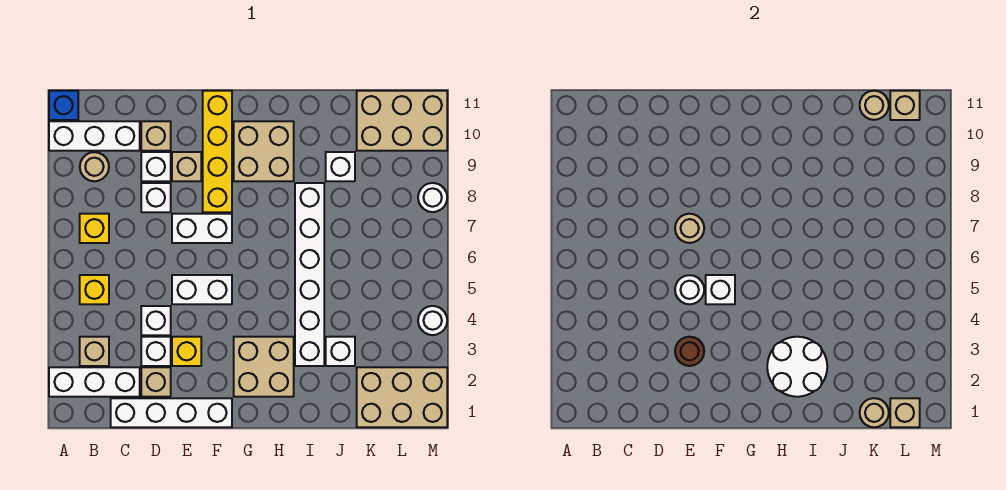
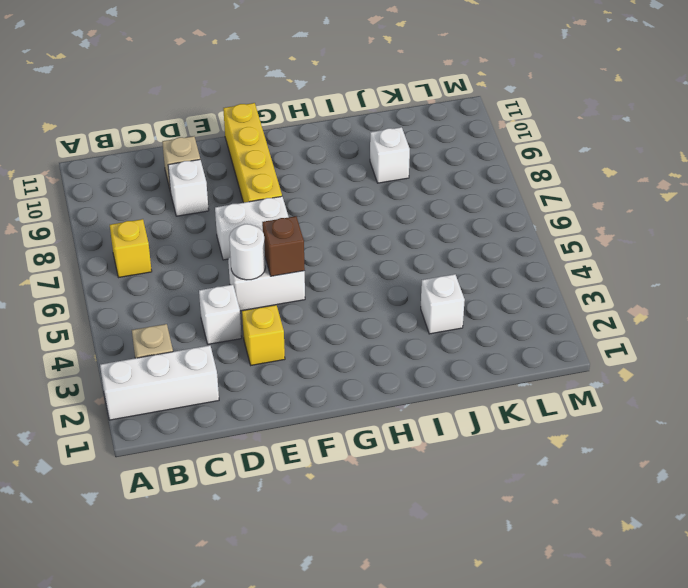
brown 1x1 brick [262,216,305,276] -> white 1x1 brick [706,275,735,304]
none -> white 1x3 brick [49,121,140,151]
none -> blue 1x1 brick [49,91,78,120]
none -> yellow 1x1 brick [80,275,109,304]
none -> tan 1x1 round brick [80,152,109,181]

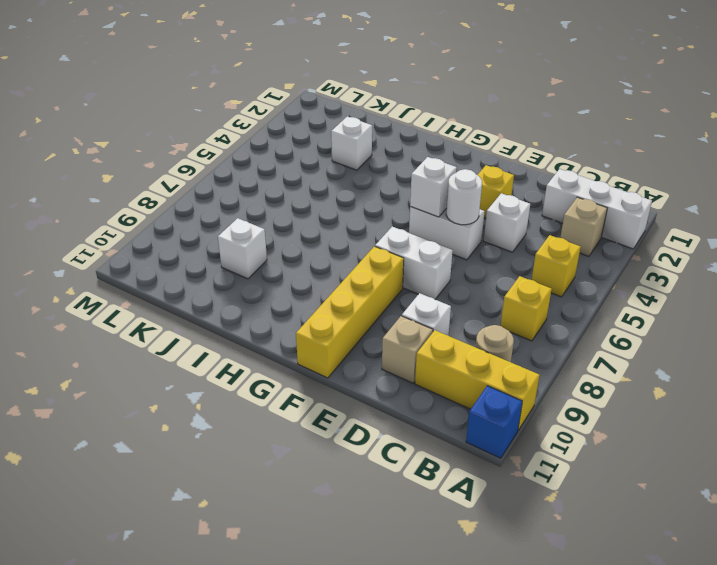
yellow 1x3 brick [415,330,540,430] -> white 1x3 brick [49,121,140,151]
none -> white 1x4 brick [111,398,232,427]
none -> tan 1x1 brick [141,367,171,397]
none -> white 1x1 brick [141,337,171,366]
none -> white 1x1 brick [141,183,171,212]

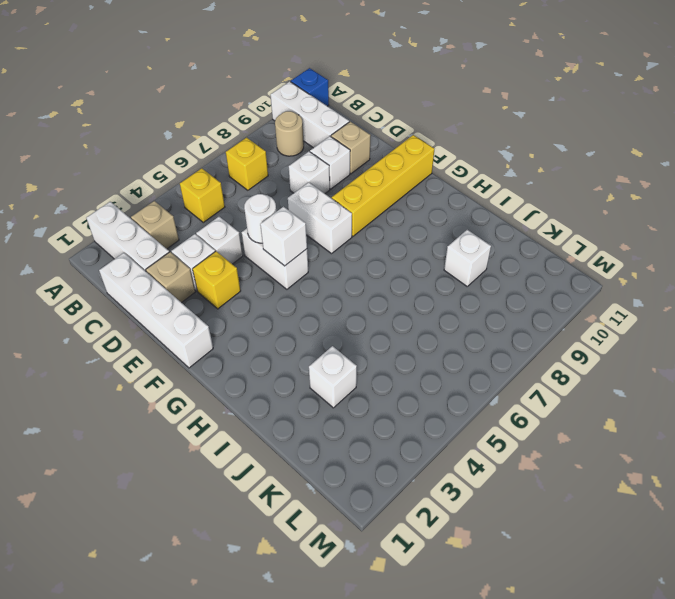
none -> tan 1x1 brick [172,152,201,181]
none -> tan 2x2 brick [234,337,294,397]
none -> tan 2x2 brick [234,121,294,181]
none -> white 1x6 brick [295,183,324,366]

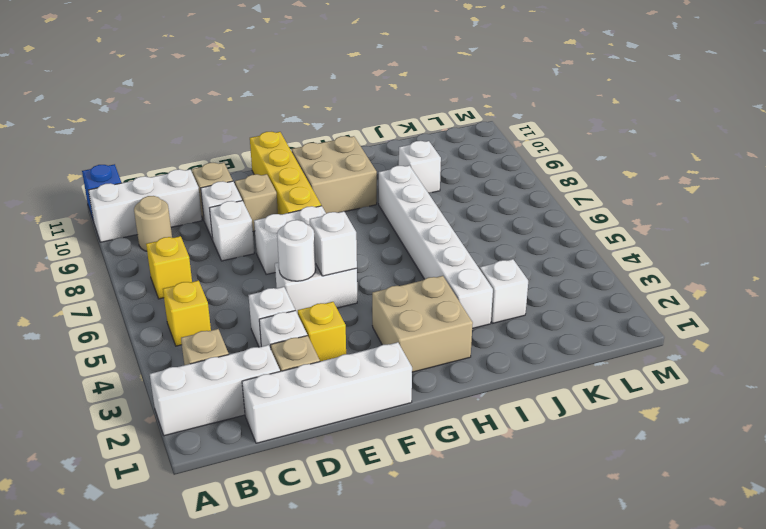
none -> tan 2x3 brick [357,367,447,427]
none -> tan 2x3 brick [357,91,447,151]
none -> white 1x1 round brick [418,306,447,335]
none -> white 1x1 round brick [418,183,447,212]

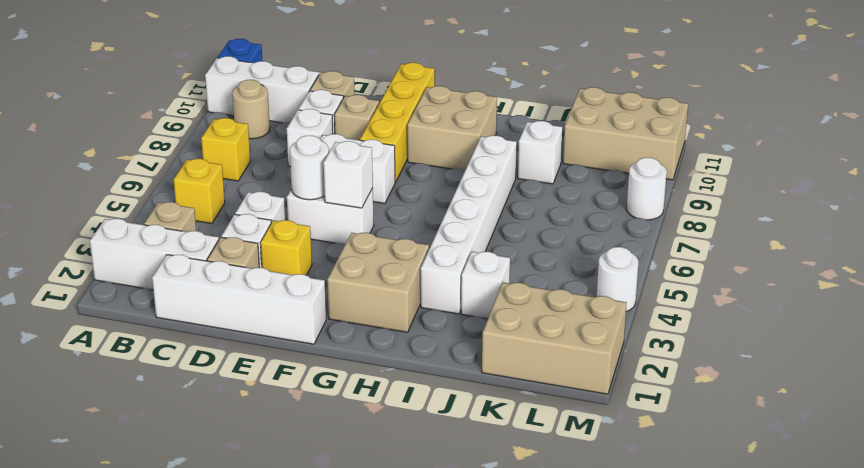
none -> brown 1x1 round brick [675,337,704,366]
none -> tan 1x1 round brick [675,214,704,243]
none -> white 2x2 round brick [767,337,827,397]
none -> tan 1x1 round brick [860,398,889,427]

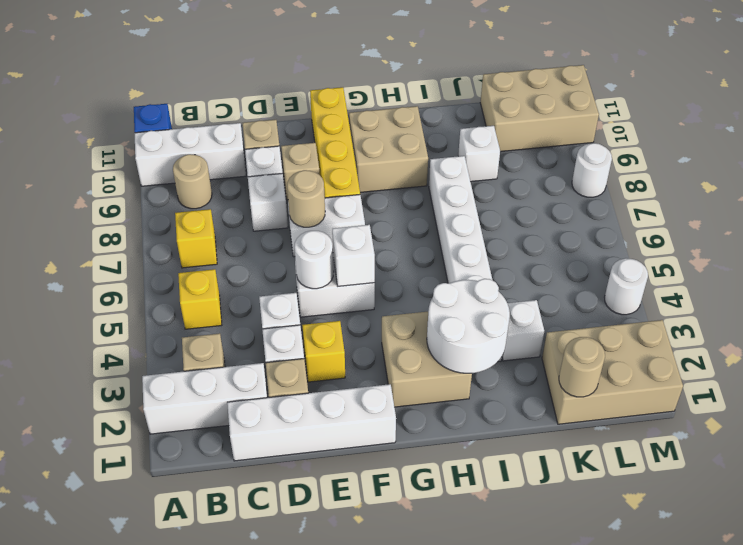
none -> brown 1x1 round brick [675,337,704,366]
none -> tan 1x1 round brick [860,91,889,120]
none -> tan 1x1 brick [890,398,920,427]
none -> tan 1x1 brick [890,91,920,120]

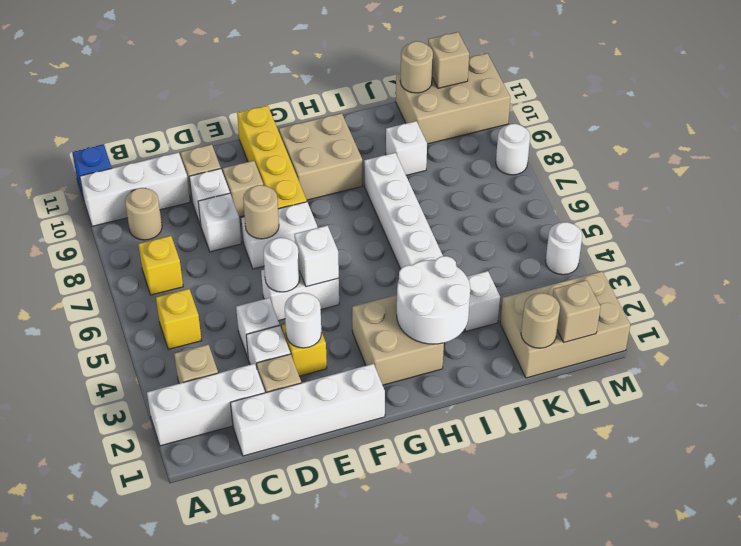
white 1x1 round brick [285,293,321,348] -> brown 1x1 round brick [675,337,704,366]

